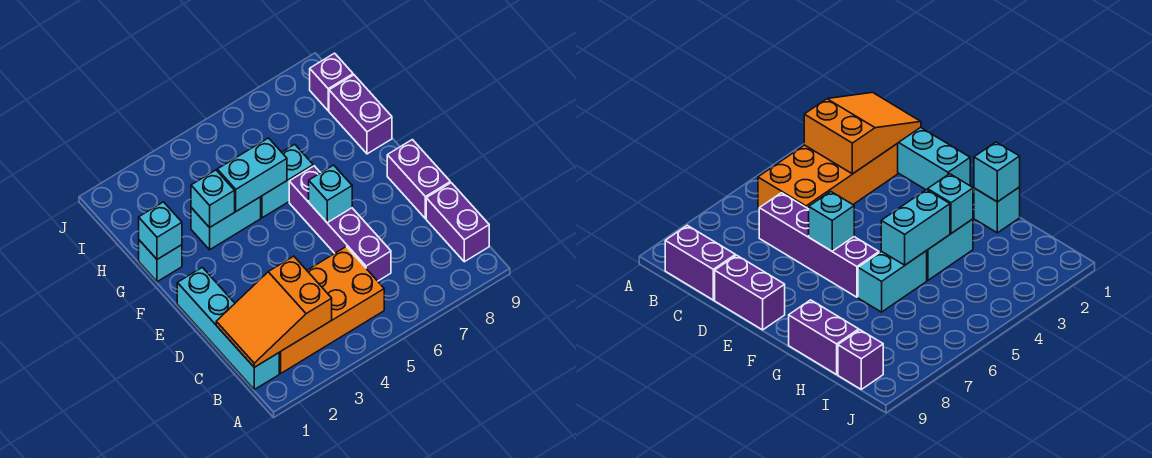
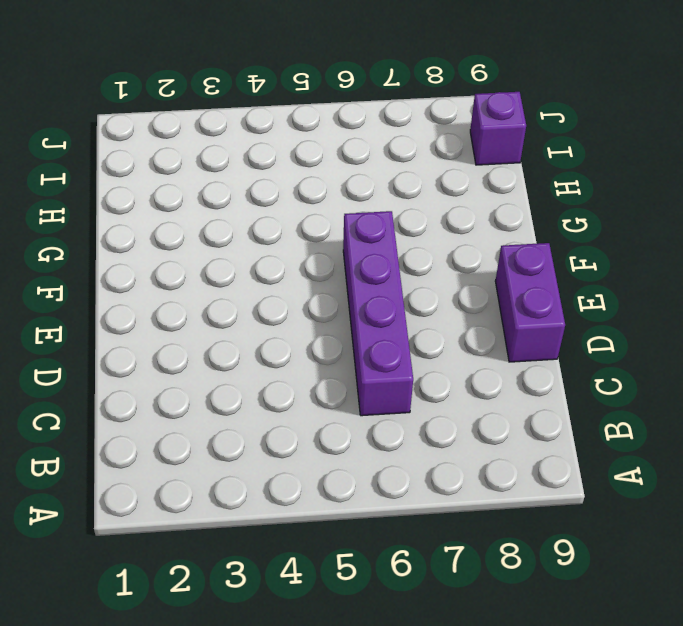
none -> cyan 1x4 brick [177,267,279,389]
none -> orange 2x4 brick [279,247,384,373]
none -> purple 1x2 brick [426,183,489,262]

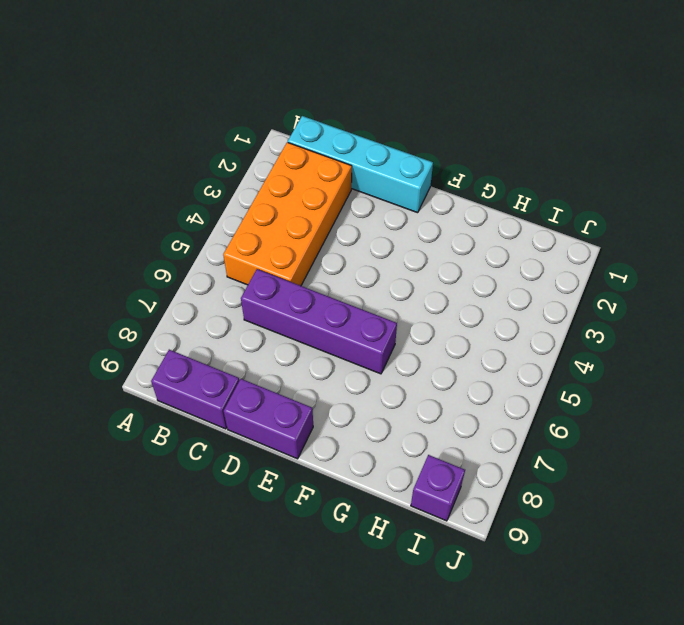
none -> cyan 1x1 brick [139,240,182,282]
none -> cyan 1x2 brick [191,197,261,250]
none -> cyan 1x2 brick [261,144,313,218]

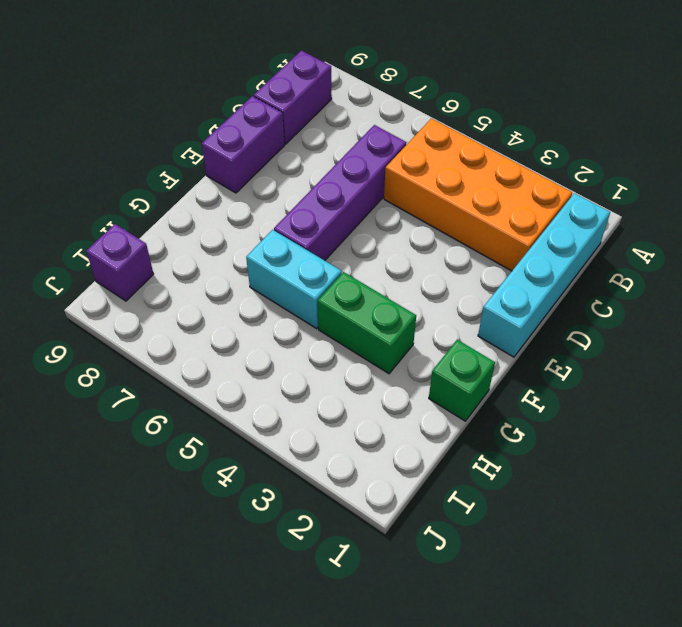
green 1x1 brick [429,340,495,421] -> cyan 1x1 brick [139,240,182,282]
green 1x2 brick [318,272,416,374] -> cyan 1x2 brick [191,197,261,250]
none -> purple 1x2 brick [329,75,392,154]
none -> orange 2x3 slope [216,256,332,367]
none -> cyan 1x1 brick [309,165,352,222]

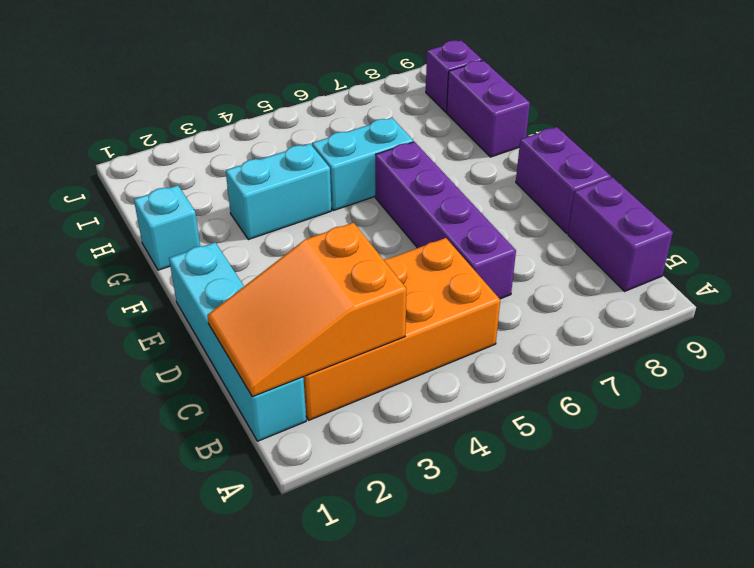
none -> cyan 1x1 brick [309,165,352,222]
none -> cyan 1x1 brick [139,202,182,259]
none -> cyan 1x1 brick [191,170,235,228]

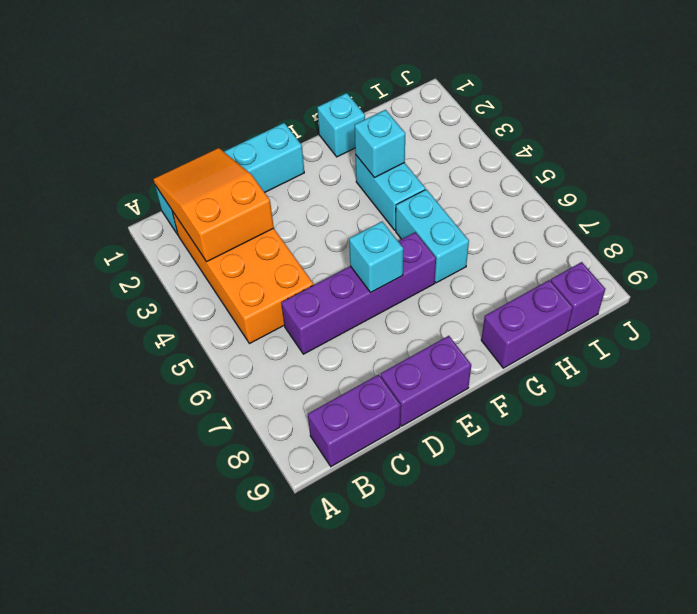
none -> cyan 1x1 brick [139,202,182,259]
none -> cyan 1x2 brick [217,138,287,211]

